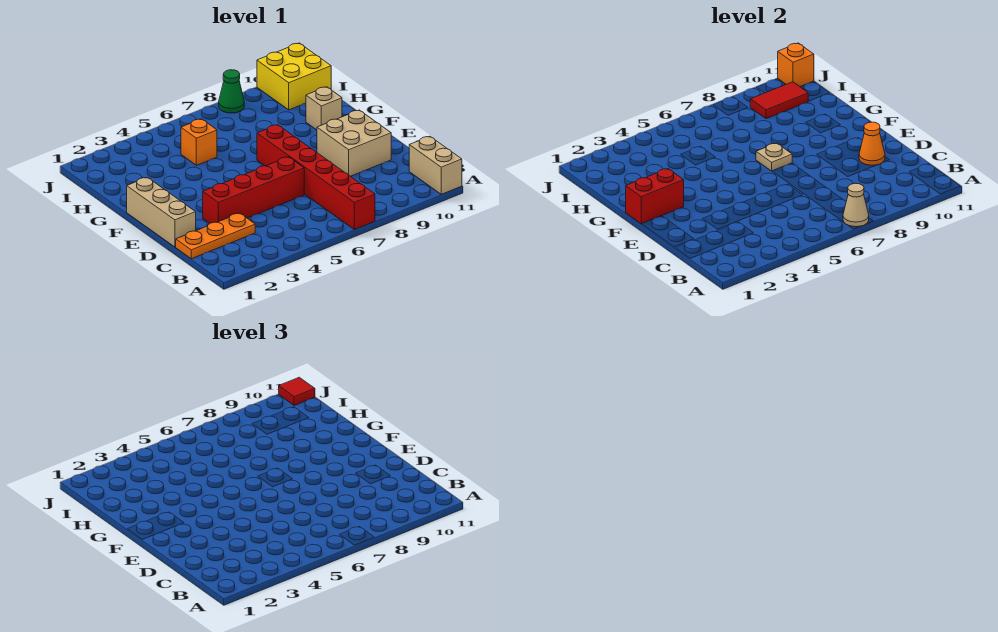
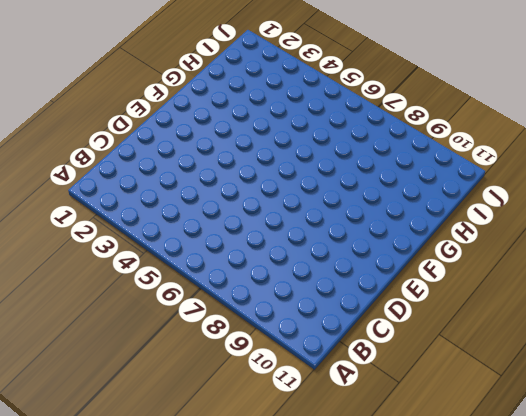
none -> red 1x6 brick [257,125,375,229]
none -> tan 1x2 brick [409,136,462,194]
none -> orange 1x3 plate [176,213,255,259]

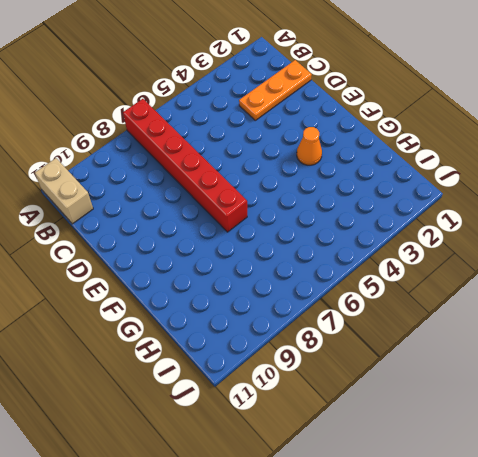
orange 1x1 cone [297,127,322,165] -> orange 1x1 cone moved to [859,122,885,165]
none -> tan 1x3 brick [127,177,196,247]
none -> red 1x4 brick [203,157,304,223]
none -> tan 2x2 brick [317,110,391,176]

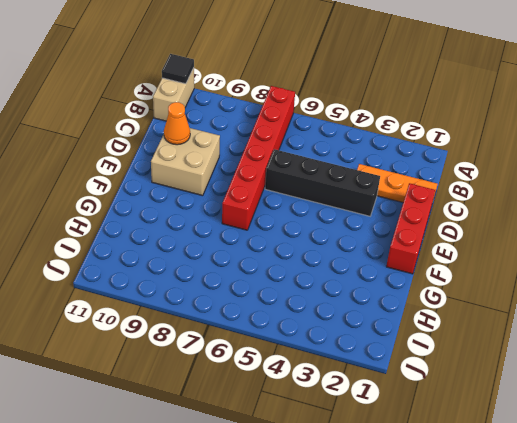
black 1x1 tile [162,54,194,84] -> none
red 1x3 brick [386,183,435,274] -> tan 1x3 brick [127,177,196,247]
black 1x4 brick [265,149,380,216] -> red 1x4 brick [203,157,304,223]
none -> tan 1x1 brick [306,87,342,130]
none -> orange 1x1 brick [181,119,217,165]
none -> yellow 2x2 brick [257,43,331,110]

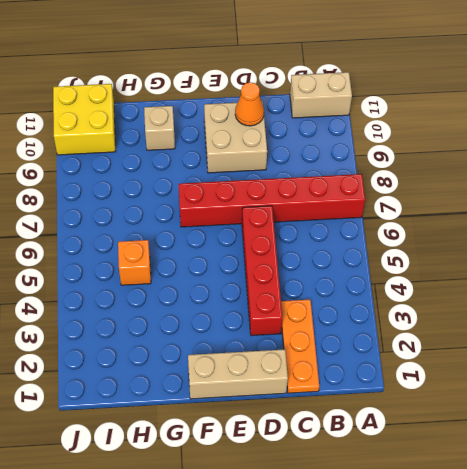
none -> green 1x1 cone [219,70,244,113]
none -> tan 1x1 cone [843,183,869,227]
none -> red 1x2 brick [626,169,684,224]

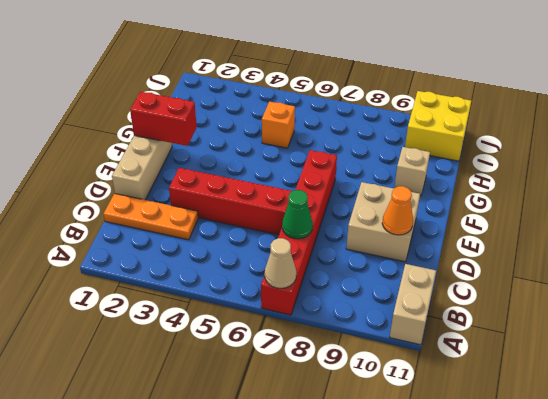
green 1x1 cone [282,190,313,239] -> green 1x1 cone moved to [219,70,244,113]
none -> tan 1x1 plate [756,143,792,171]
none -> red 1x2 tile [750,82,808,119]
none -> orange 1x1 brick [778,43,814,86]

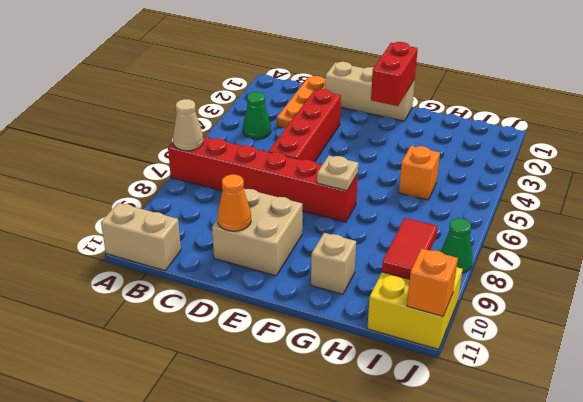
green 1x1 cone [243,92,271,139] -> none
none -> red 1x1 tile [279,377,315,406]

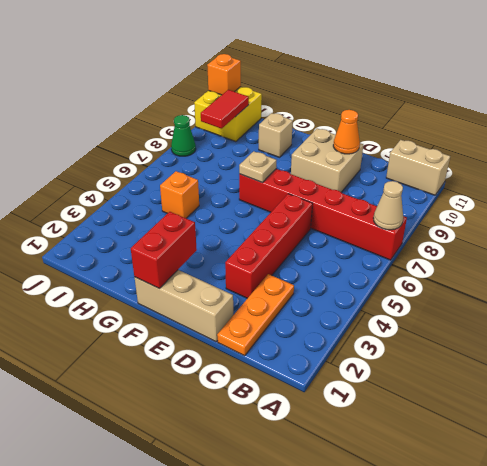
none -> red 1x1 tile [279,377,315,406]

